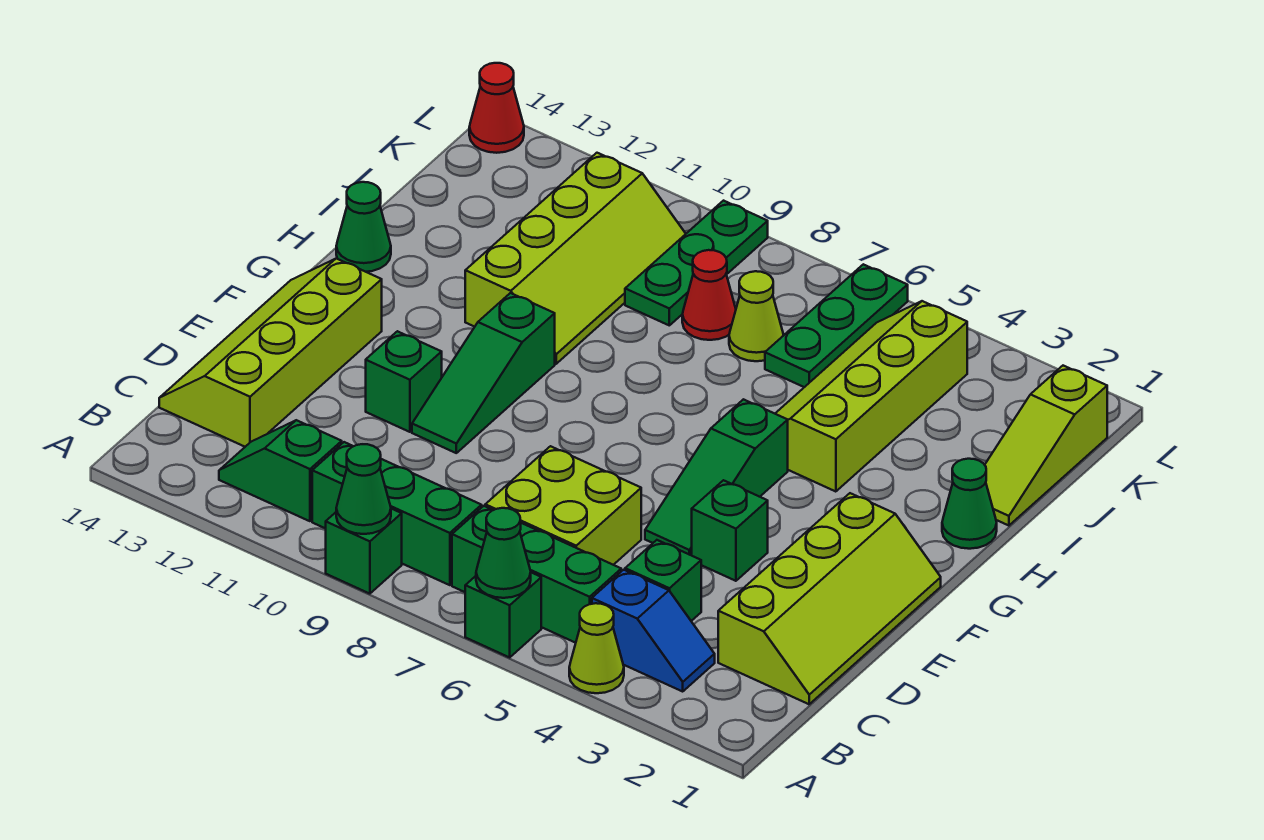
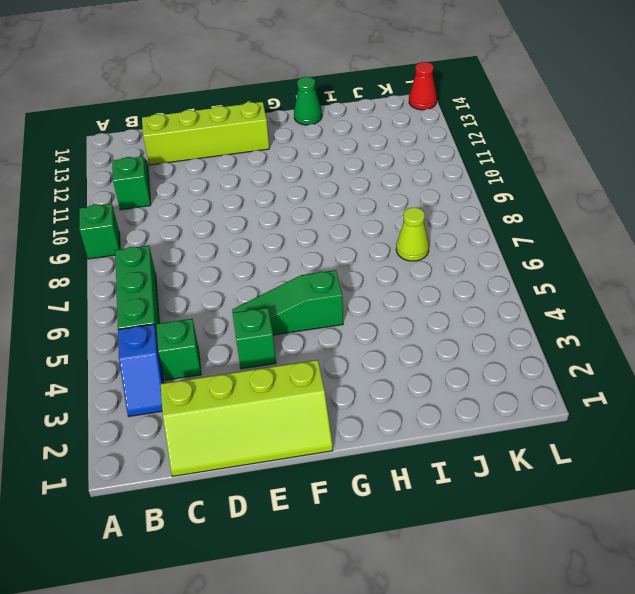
none -> lime 1x1 cone [569,603,624,693]
none -> green 1x1 brick [465,573,541,657]
none -> green 1x3 brick [312,442,482,585]

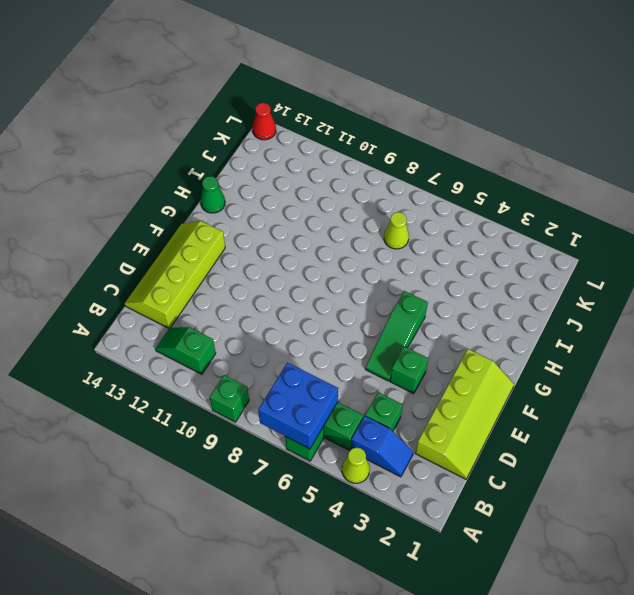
blue 2x2 brick [258,363,338,449] -> green 1x1 cone [476,508,531,598]
none -> green 1x3 brick [312,442,482,585]
none -> lime 2x2 brick [485,446,641,565]
none -> green 1x3 slope [412,293,555,453]

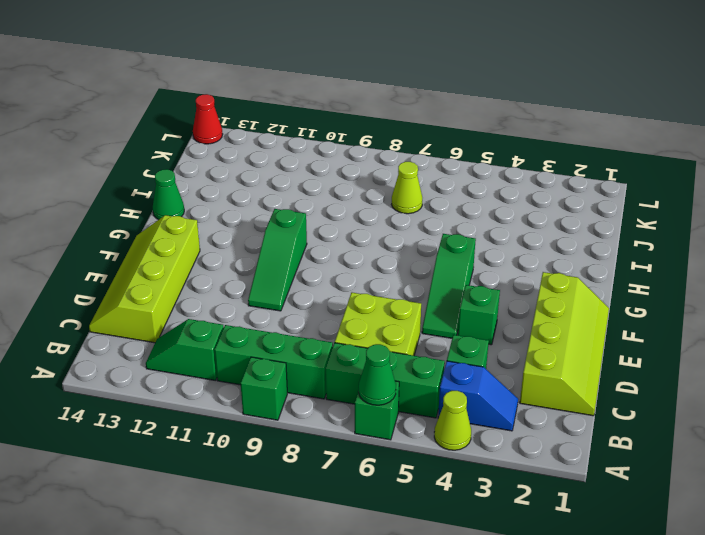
none -> green 1x1 brick [366,331,442,432]
none -> green 1x1 cone [942,459,997,549]
none -> lime 2x4 slope [775,301,967,492]

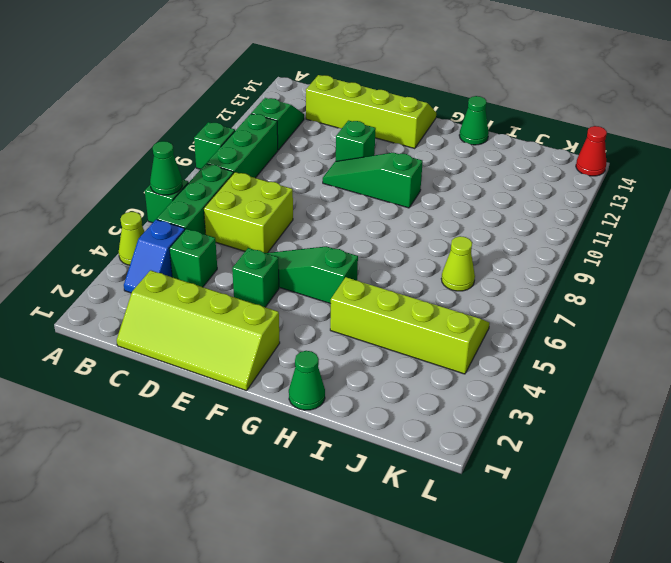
none -> lime 2x4 slope [465,153,686,364]
none -> lime 1x3 slope [985,366,1107,526]
none -> green 1x3 plate [765,264,908,387]

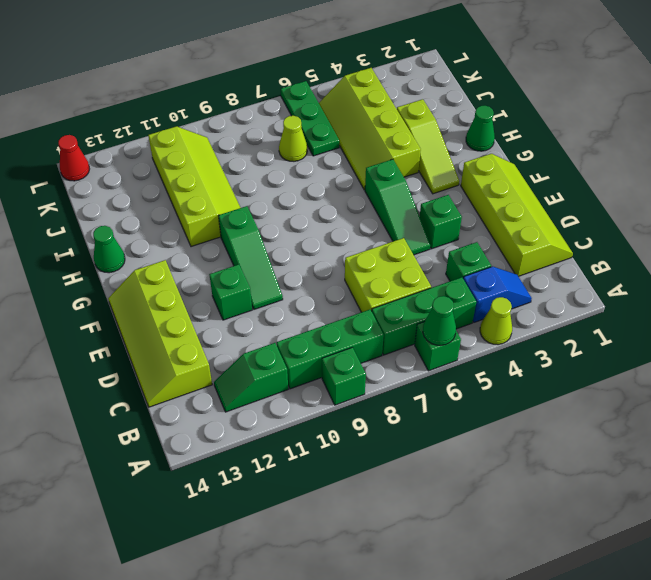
lime 1x3 slope [397,99,459,194] -> lime 1x3 slope moved to [985,366,1107,526]
none -> red 1x1 cone [682,250,736,340]
none -> green 1x3 plate [625,201,768,325]
none -> green 1x1 cone [336,444,391,534]

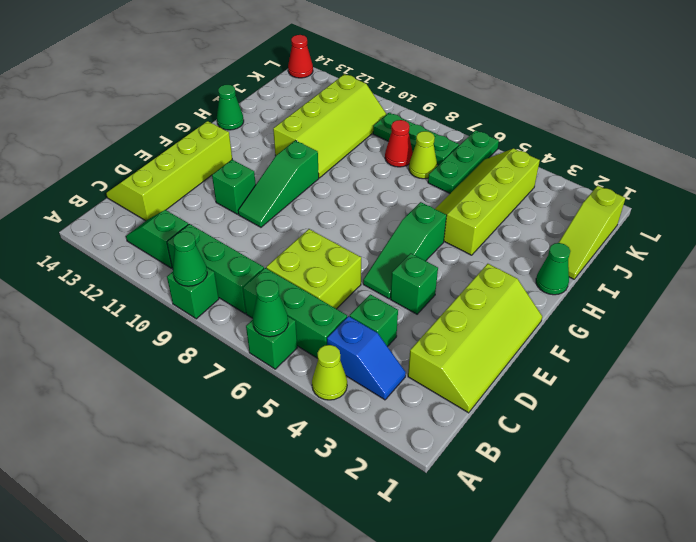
green 1x3 plate [373,113,459,165] -> green 1x3 plate turned to [625,201,768,325]

